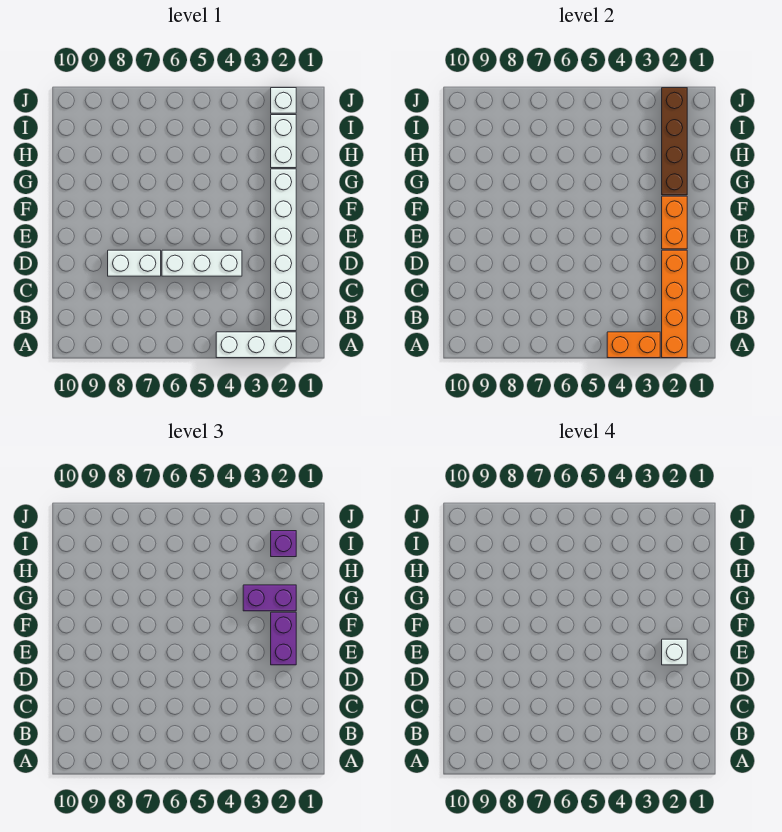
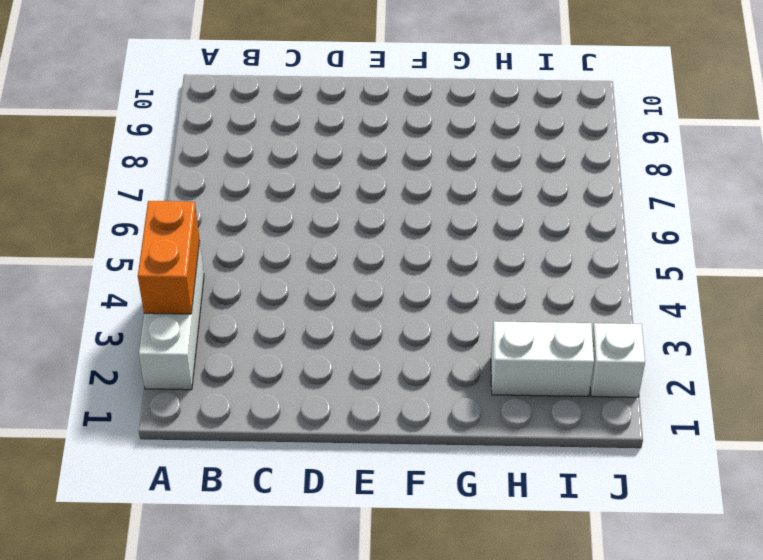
none -> white 1x6 brick [271,169,296,331]
none -> white 1x3 brick [162,250,242,276]
none -> white 1x2 brick [108,250,161,276]

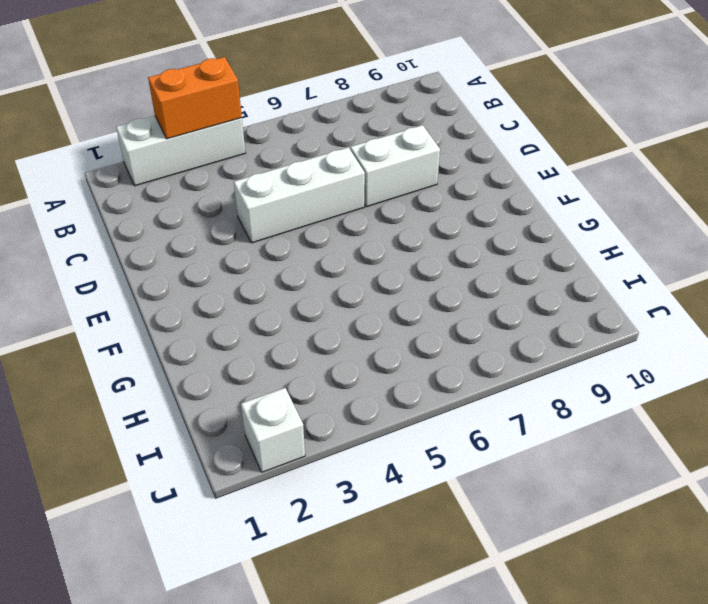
none -> white 1x6 brick [271,169,296,331]
none -> white 1x2 brick [271,115,296,168]
none -> orange 1x4 brick [662,250,687,358]

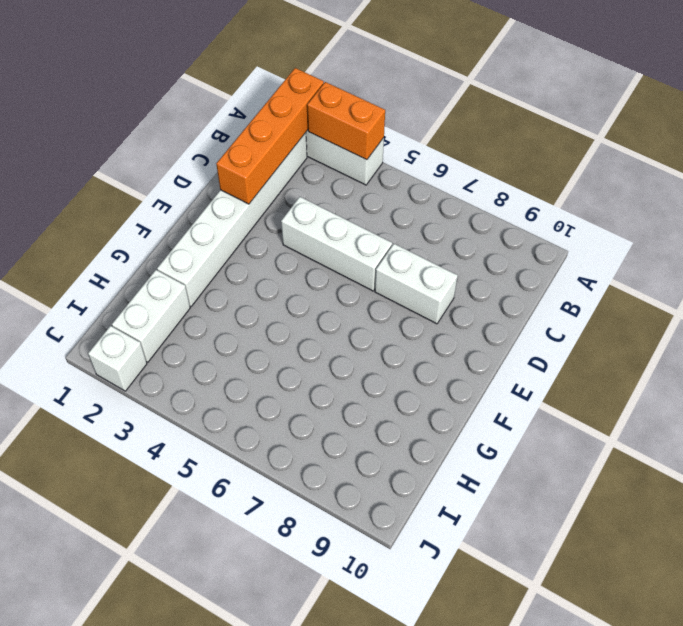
none -> orange 1x2 brick [662,196,687,249]
none -> brown 1x4 brick [662,88,687,195]
none -> purple 1x2 brick [271,612,296,665]

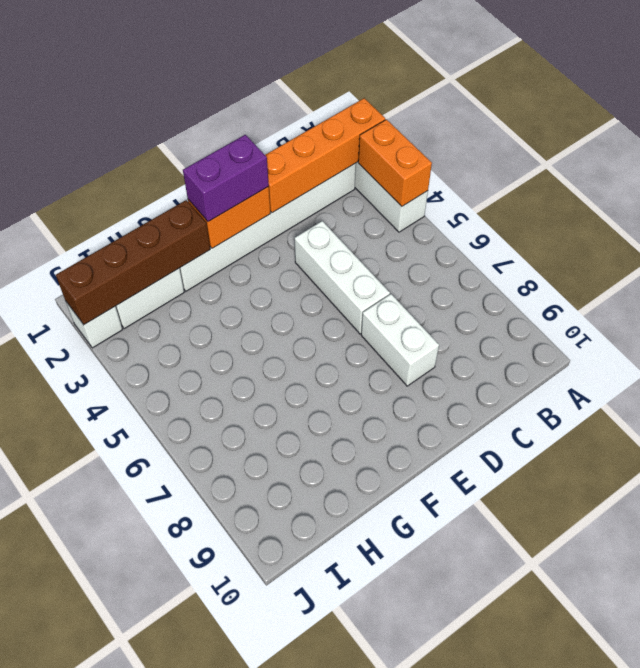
none -> purple 1x2 brick [243,585,296,611]
none -> purple 1x1 brick [271,531,296,557]
none -> white 1x1 brick [662,639,687,665]

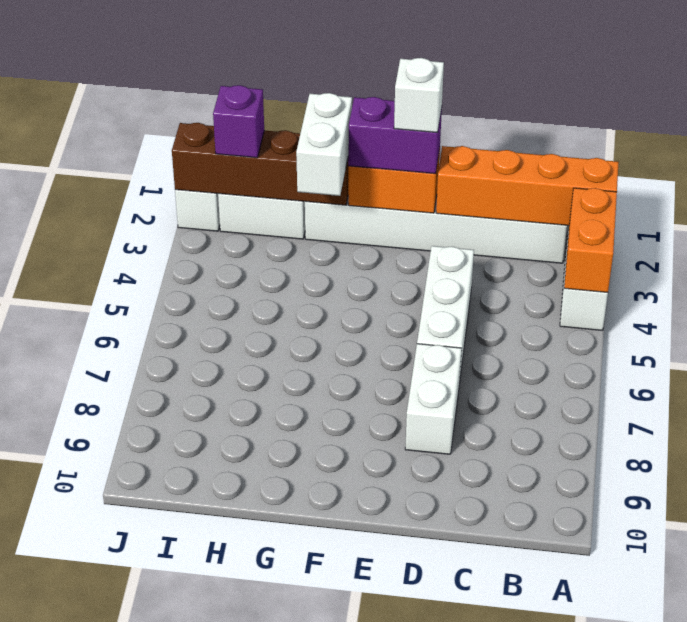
white 1x2 brick [296,93,352,196] -> purple 1x2 brick [243,585,296,611]

